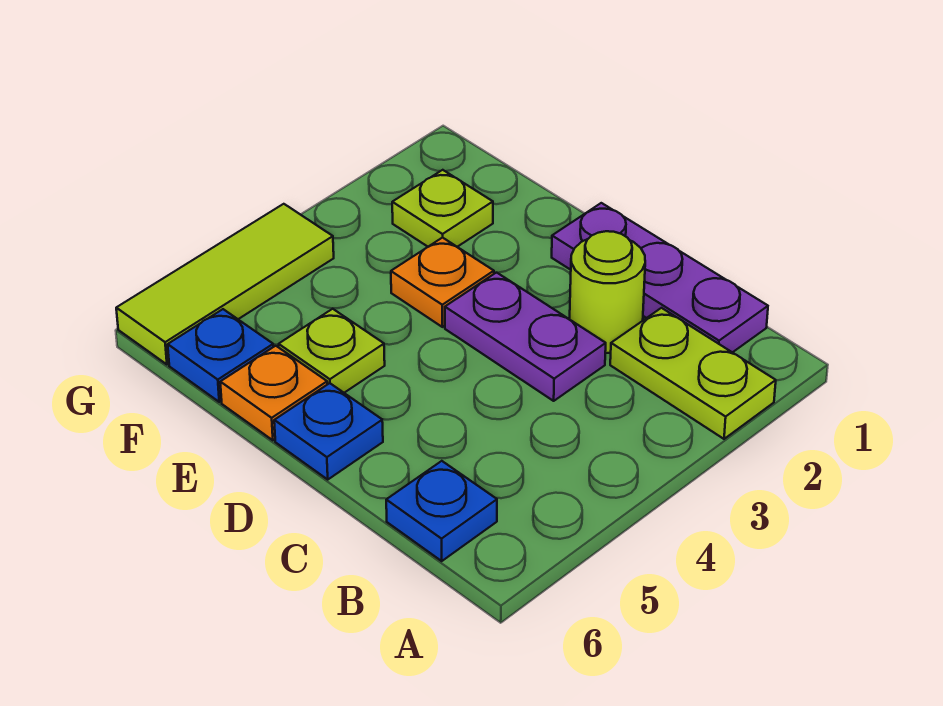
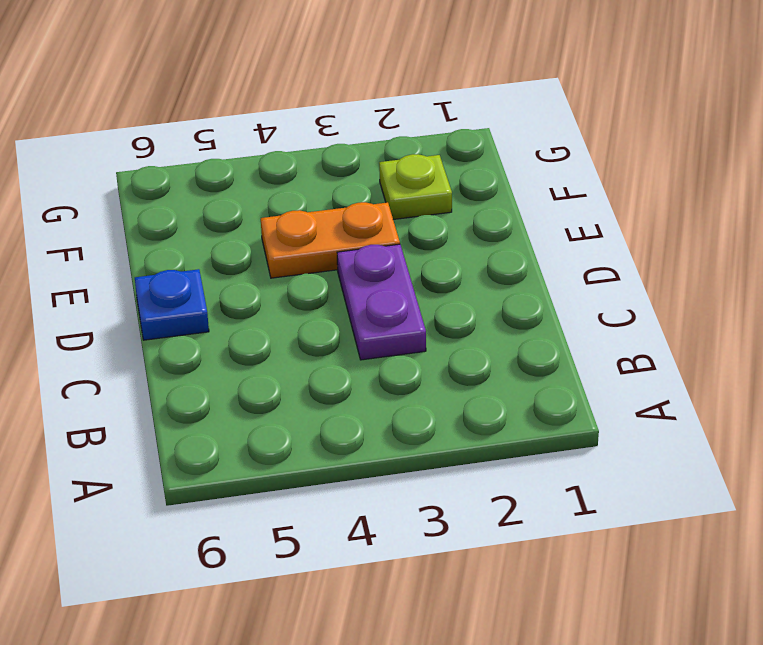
orange 1x2 plate [261,202,400,278] -> orange 1x1 plate [391,237,494,327]
none -> lime 1x2 plate [610,308,776,439]
none -> purple 1x3 plate [552,203,768,353]
none -> blue 1x1 plate [386,461,497,561]

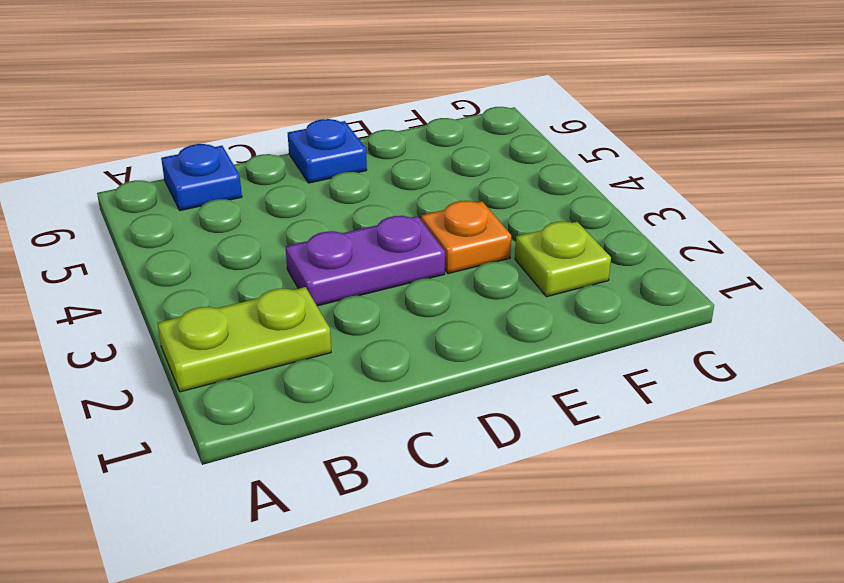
none -> purple 1x3 plate [552,203,768,353]
none -> lime 1x1 round brick [570,231,645,353]
none -> lime 1x1 plate [279,309,385,393]

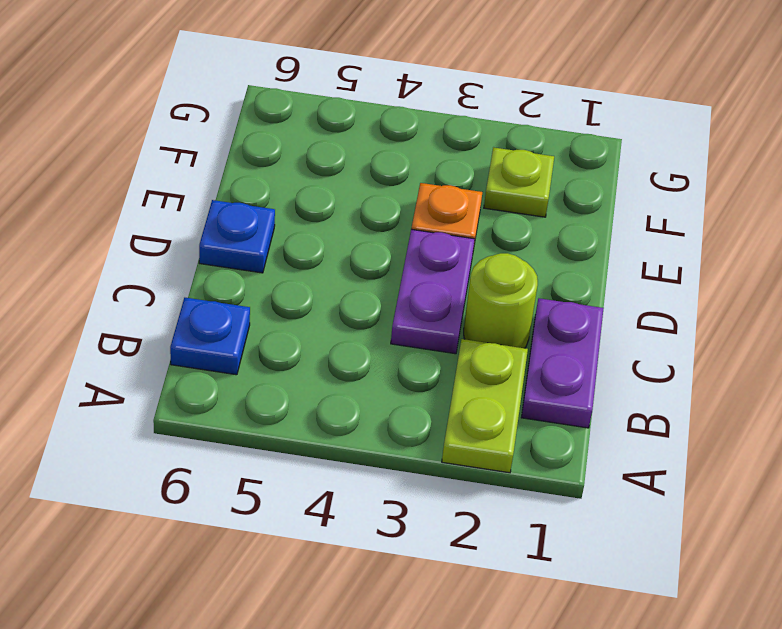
purple 1x2 plate [521,298,604,428] -> purple 1x3 plate [552,203,768,353]
none -> lime 1x1 plate [279,309,385,393]
none -> orange 1x1 plate [220,346,327,440]
none -> blue 1x1 plate [168,309,273,402]

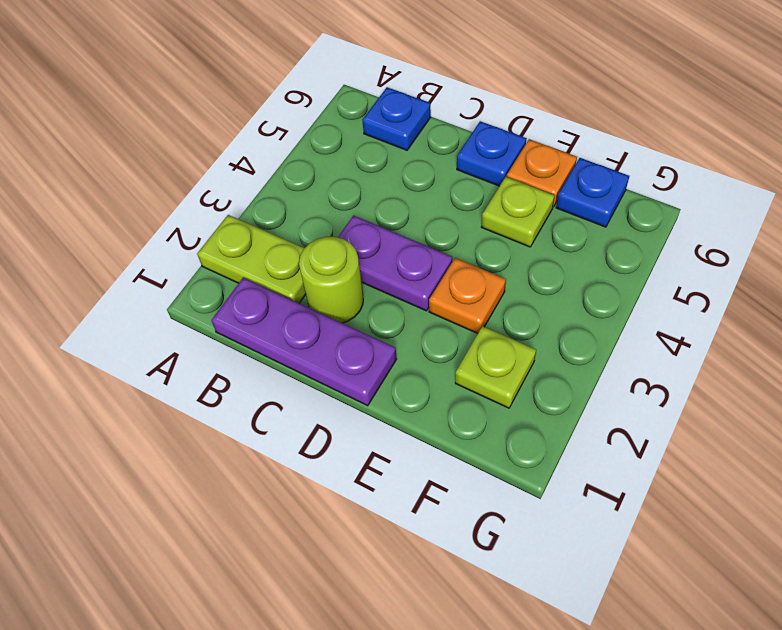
none -> lime 1x3 tile [116,204,334,364]

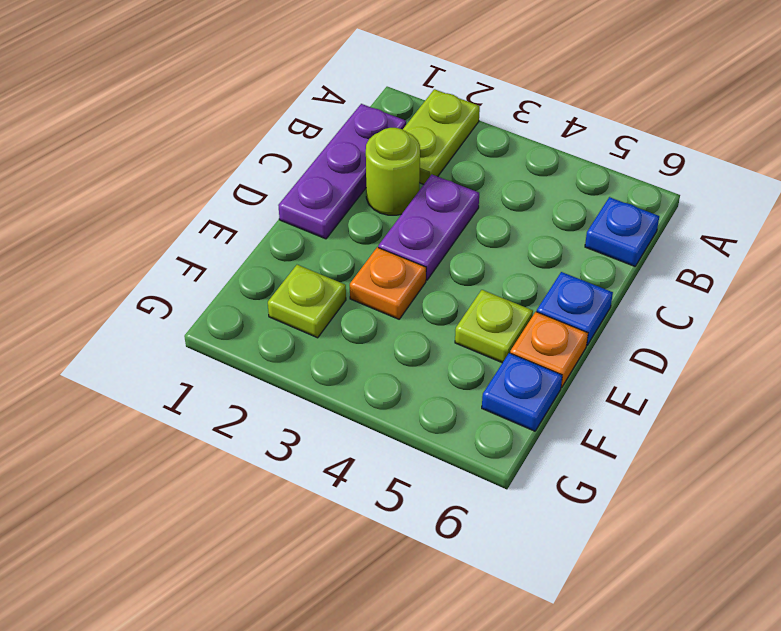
none -> lime 1x3 tile [116,204,334,364]

